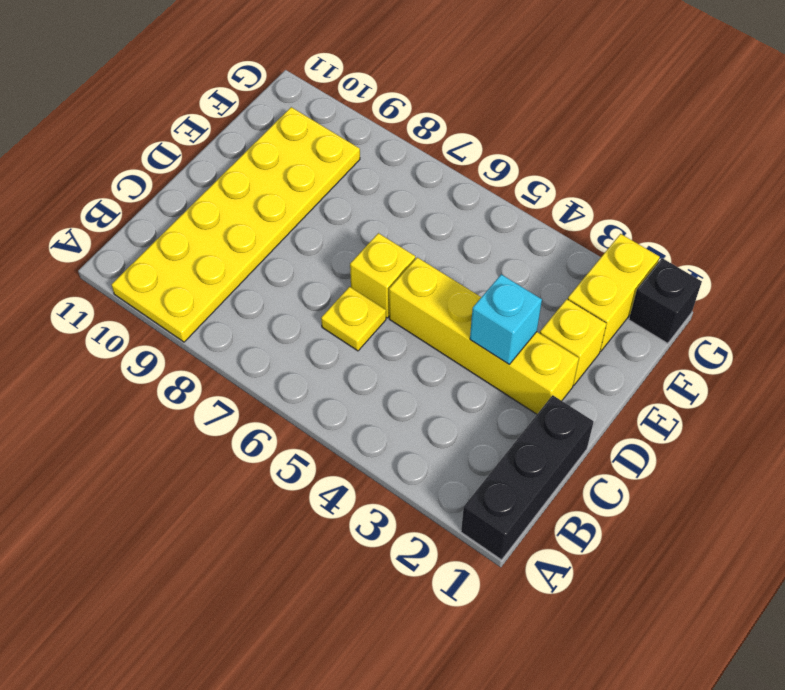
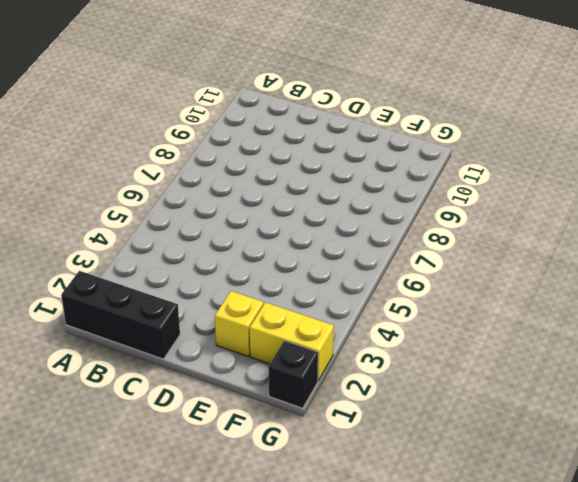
none -> yellow 2x6 plate [112,107,360,342]
none -> yellow 1x1 plate [321,287,386,351]

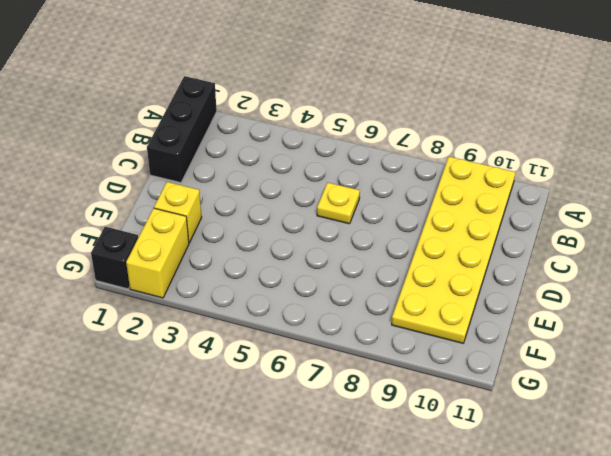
none -> yellow 1x4 brick [389,257,579,414]
none -> yellow 1x1 brick [350,233,415,318]

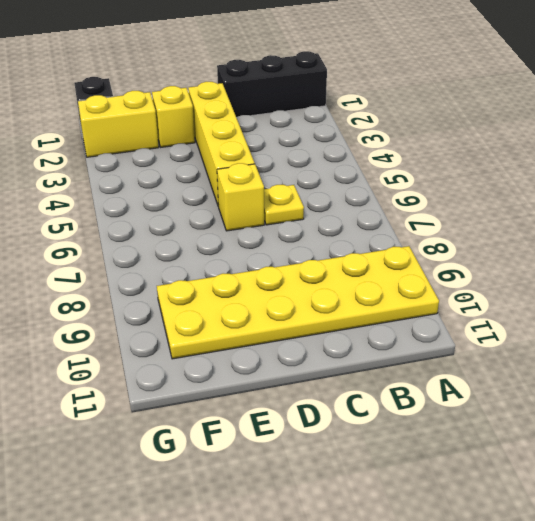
none -> cyan 1x1 brick [470,274,542,364]

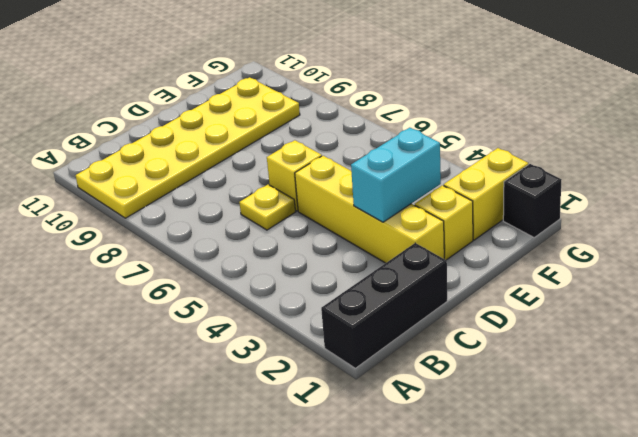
cyan 1x2 brick [351,128,441,222] -> cyan 1x1 brick [470,274,542,364]

